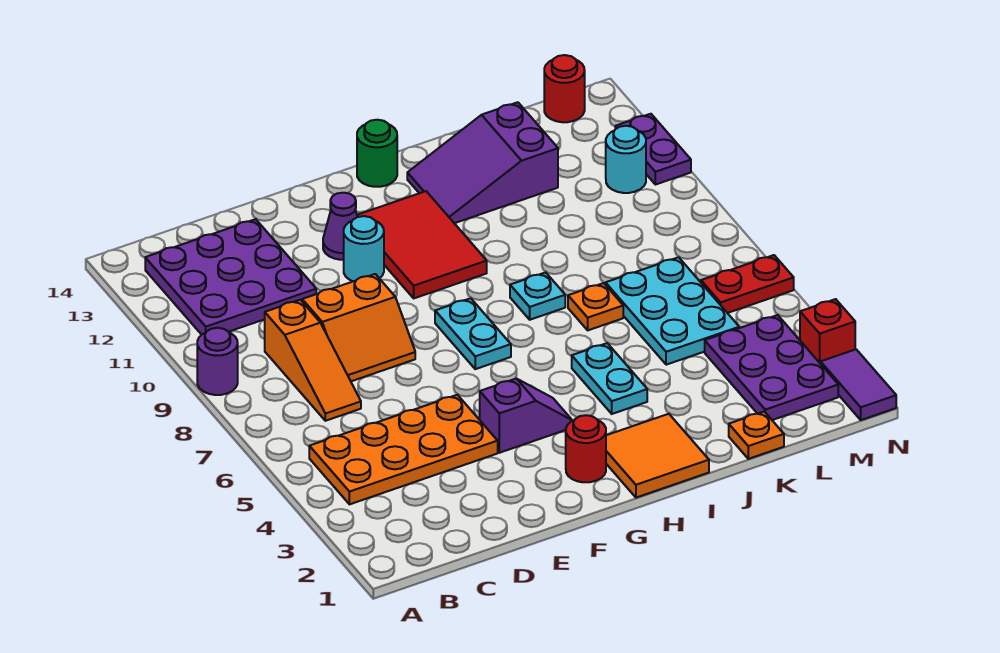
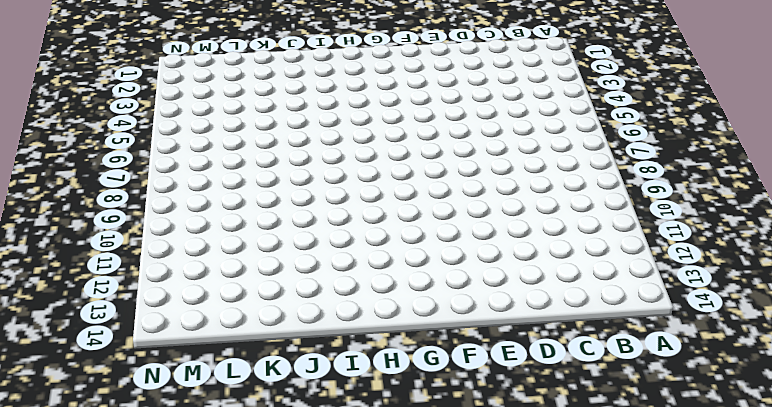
none -> purple 1x1 round brick [197,328,238,395]
none -> orange 2x4 plate [309,395,498,504]
none -> purple 3x3 plate [145,219,316,335]

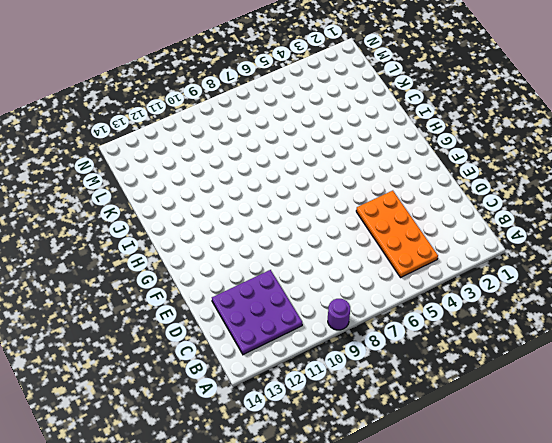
none -> orange 1x3 slope [265,300,361,421]
none -> orange 2x2 slope [302,274,415,381]
none -> purple 1x2 slope [480,379,572,453]

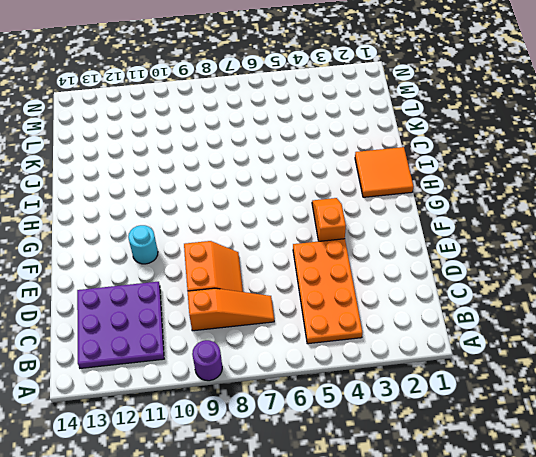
orange 1x2 slope [312,198,346,241] -> purple 1x2 slope [480,379,572,453]
none -> purple 1x1 cone [323,193,357,260]
none -> red 1x1 round brick [566,415,606,482]
none -> cyan 1x2 plate [435,298,511,369]

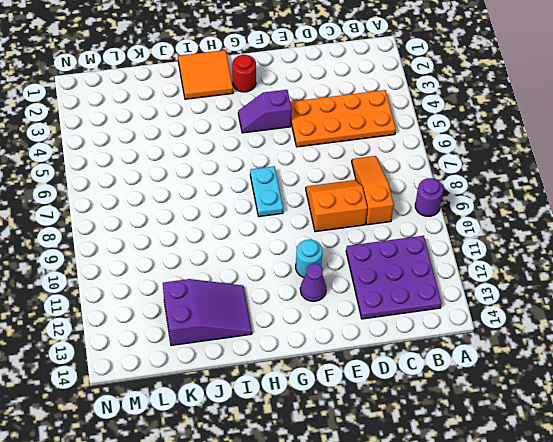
none -> red 2x3 tile [357,191,487,298]
none -> green 1x1 round brick [357,120,397,187]
none -> cyan 1x2 plate [572,343,647,414]

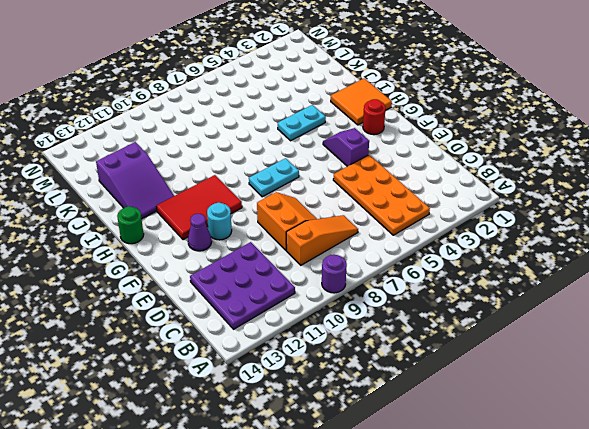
none -> cyan 1x1 plate [510,272,565,320]
none -> orange 1x1 plate [568,283,623,330]
none -> orange 1x1 plate [729,412,784,459]

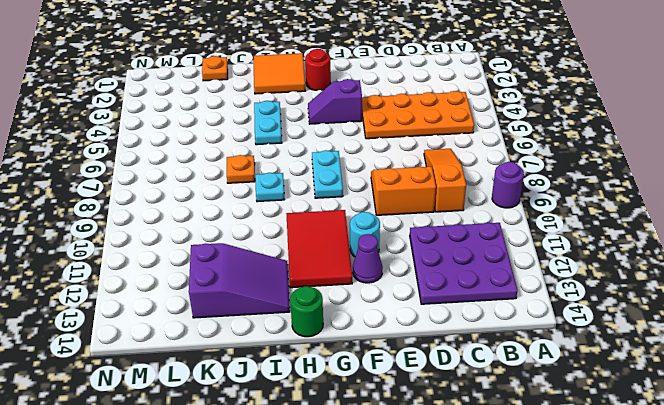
none -> cyan 2x3 plate [606,257,739,365]
none -> purple 2x3 plate [705,315,838,420]
none -> red 1x2 plate [701,255,794,313]

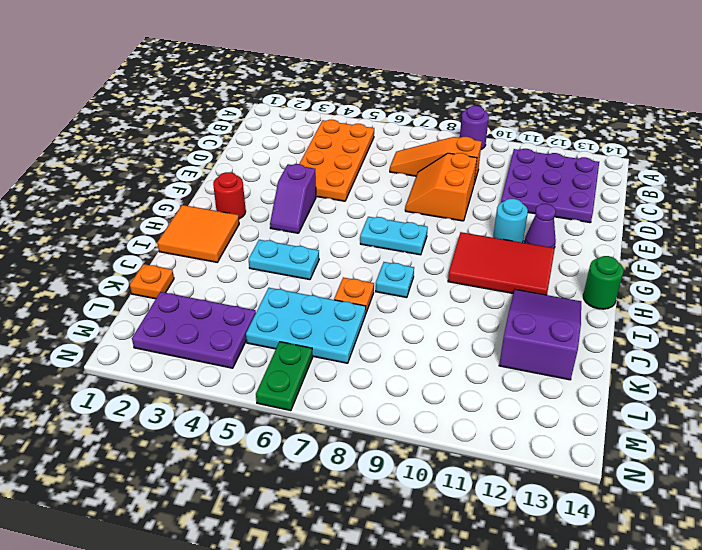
green 1x2 plate [256,342,313,411] -> red 1x2 plate [701,255,794,313]
none -> cyan 1x1 round brick [606,126,646,193]
none -> red 1x1 round brick [544,55,585,122]
none -> purple 1x2 tile [821,349,896,420]

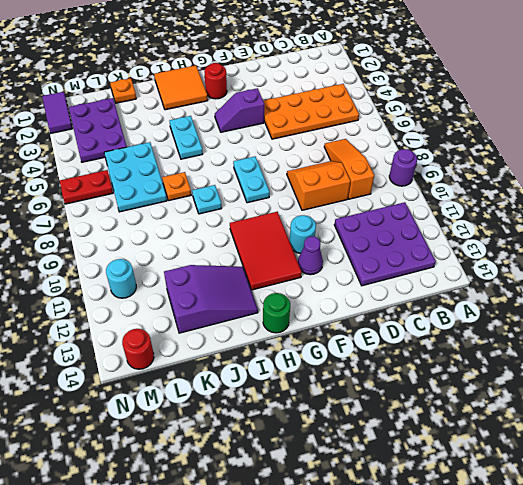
none -> red 1x1 brick [800,299,855,364]
none -> purple 1x2 plate [615,114,691,185]

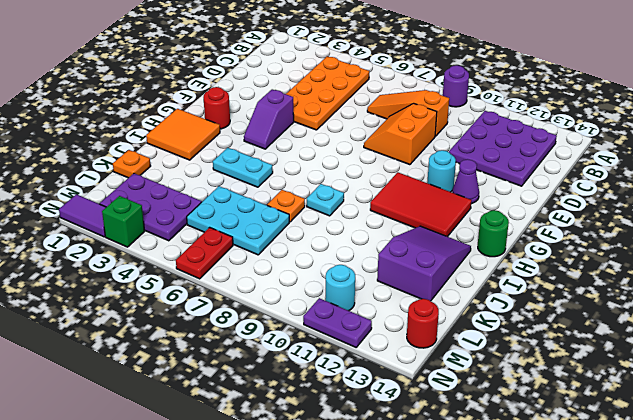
green 1x1 brick [102,196,145,247] -> red 1x1 brick [800,299,855,364]
none -> cyan 1x2 plate [435,298,511,369]

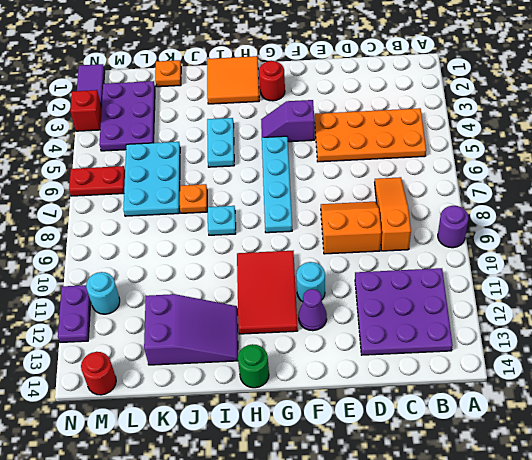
cyan 1x4 plate [262,136,292,233] -> cyan 1x2 plate [435,298,511,369]

